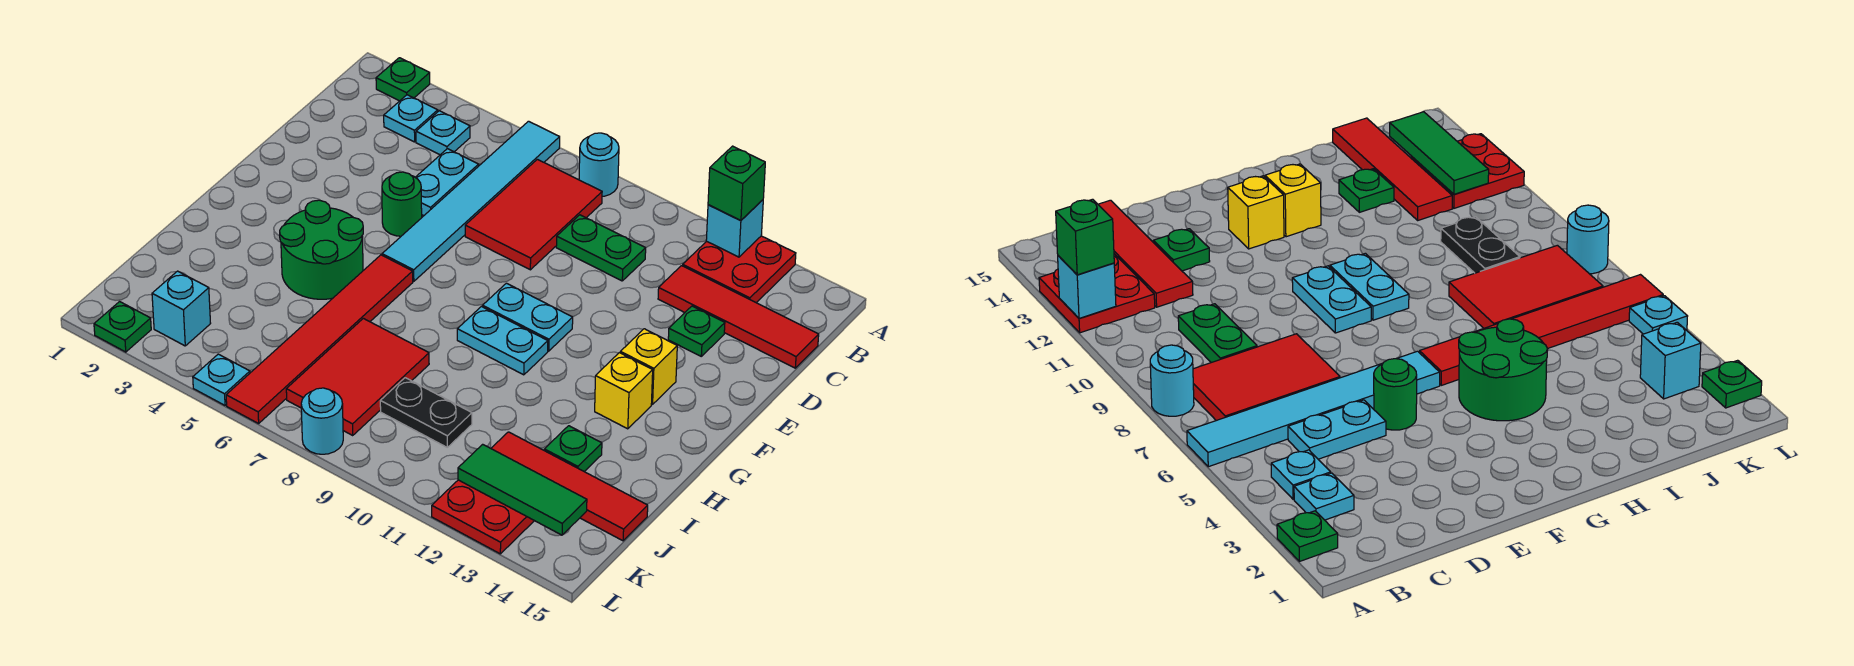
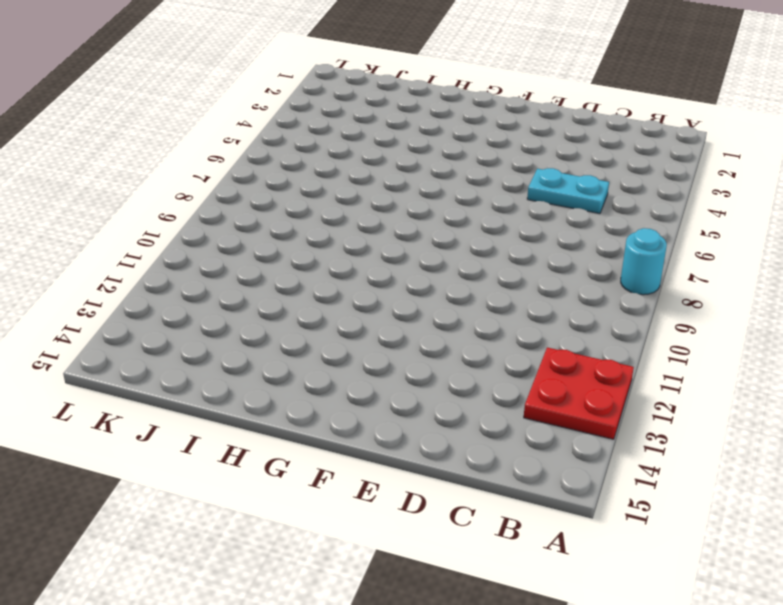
none -> green 1x1 plate [376,58,430,101]
none -> cyan 1x6 tile [382,121,560,281]
none -> cyan 1x1 plate [384,95,438,142]
none -> cyan 1x1 plate [416,111,470,155]

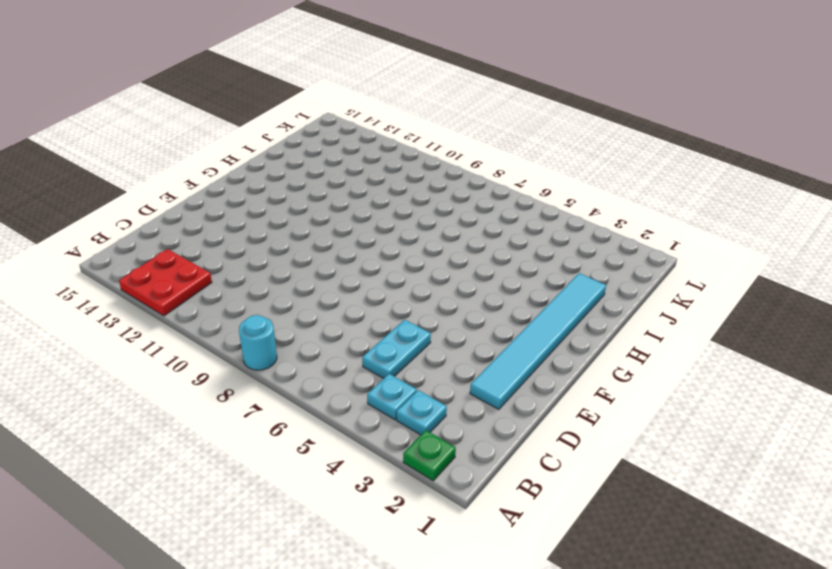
cyan 1x6 tile [470,273,606,409] -> cyan 1x6 tile moved to [382,121,560,281]
none -> red 2x3 tile [465,159,602,270]
none -> green 1x2 plate [556,215,646,281]
none -> red 1x4 tile [658,266,819,368]
none -> green 1x1 plate [668,306,725,356]

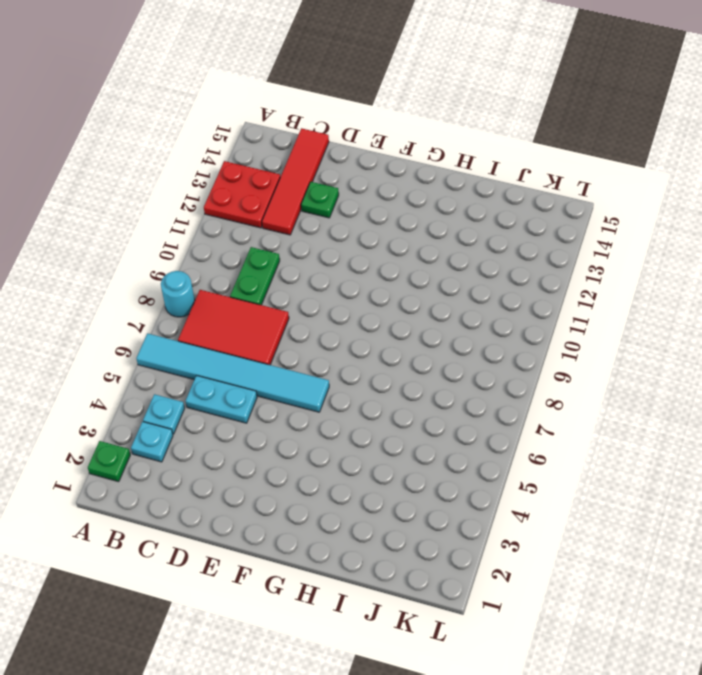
none -> green 1x1 round brick [382,172,422,236]
none -> cyan 1x2 plate [483,283,573,351]
none -> yellow 1x1 brick [620,329,677,404]
none -> green 2x2 round brick [280,200,363,299]

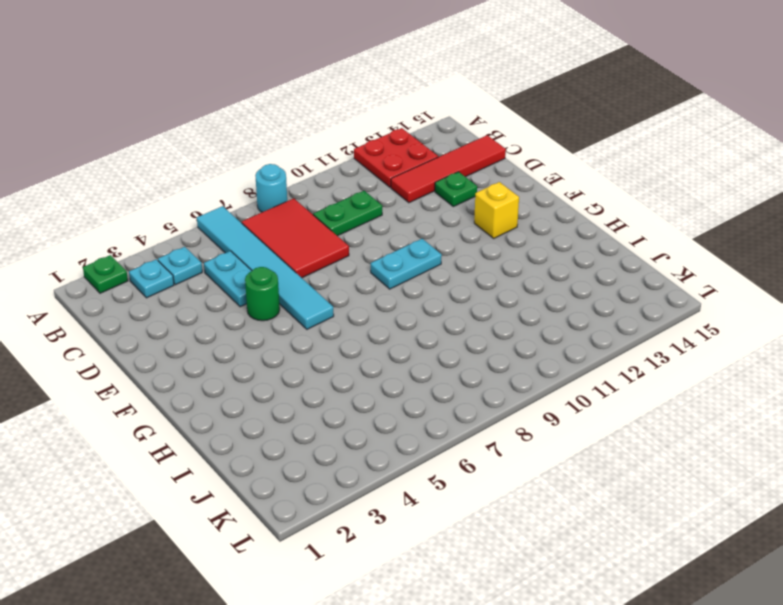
none -> green 2x2 round brick [280,200,363,299]
none -> red 1x6 tile [226,255,413,424]
none -> cyan 1x2 plate [457,307,548,375]
none -> yellow 1x1 brick [595,353,653,429]

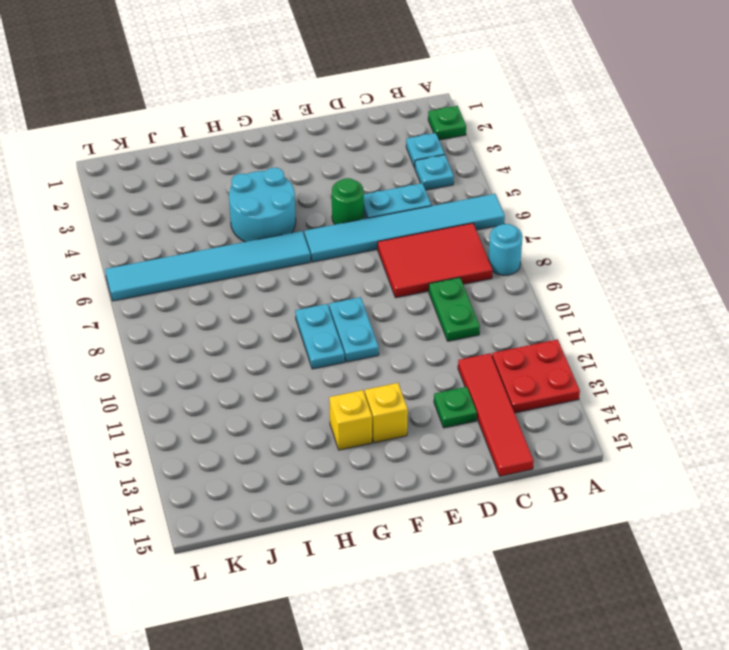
cyan 2x2 round brick [229,168,296,242] -> green 2x2 round brick [280,200,363,299]
cyan 1x6 tile [105,231,311,301] -> red 1x6 tile [226,255,413,424]
none -> red 2x3 tile [286,318,429,436]
none -> green 1x1 plate [544,426,602,472]
none -> black 1x2 plate [380,378,472,447]
none -> red 1x4 tile [491,432,648,541]

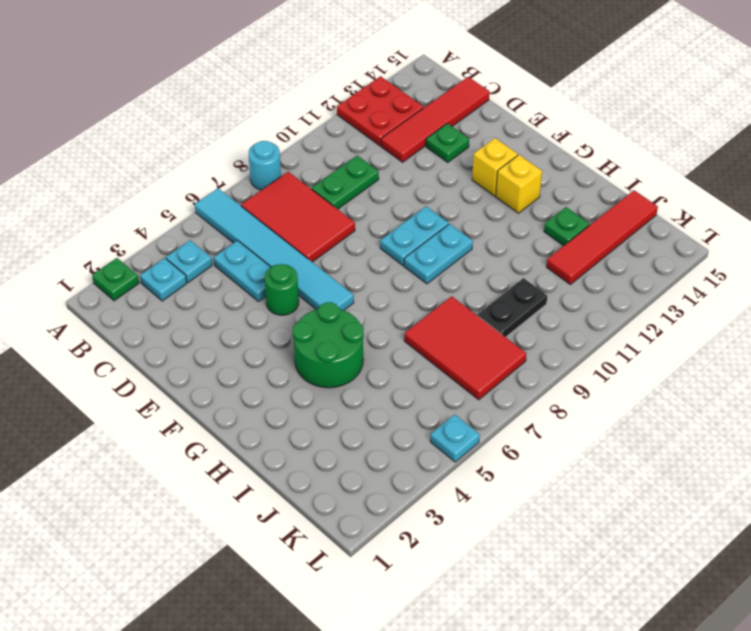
none -> red 1x6 tile [226,255,413,424]
none -> cyan 1x1 brick [152,271,211,346]
none -> red 2x2 plate [432,480,534,554]
none -> green 1x1 plate [94,302,151,352]

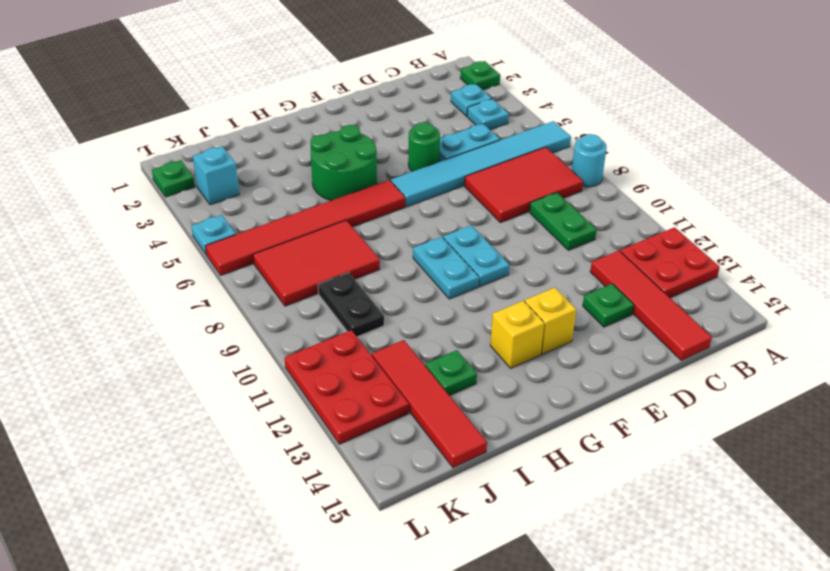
red 2x3 plate [285,330,409,444] -> red 2x2 plate [432,480,534,554]
none -> cyan 1x1 round brick [301,388,343,454]
none -> cyan 1x1 brick [706,200,763,257]
none -> green 1x3 tile [458,444,587,535]
none -> green 1x1 brick [708,146,765,221]

